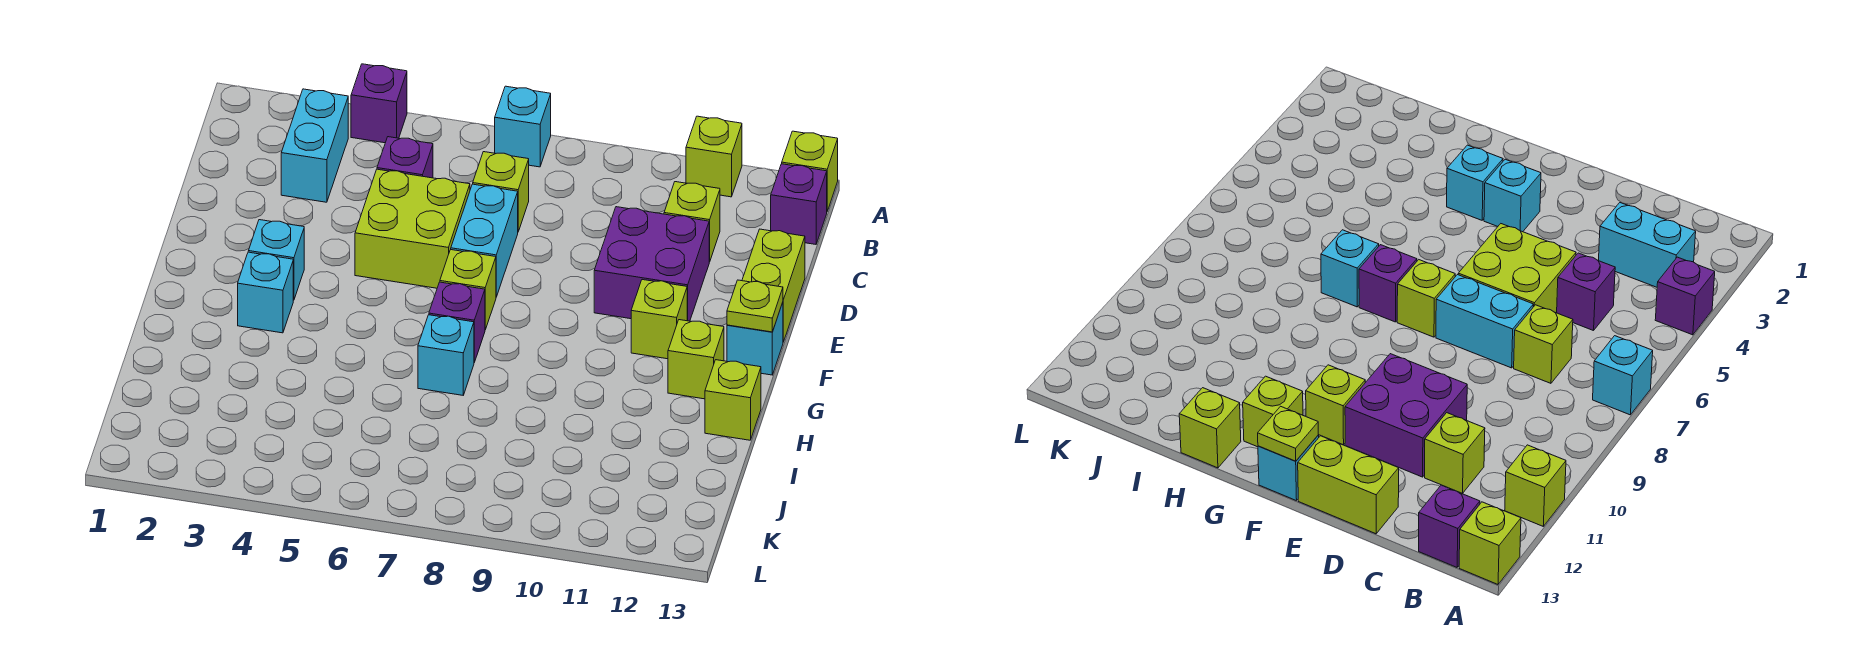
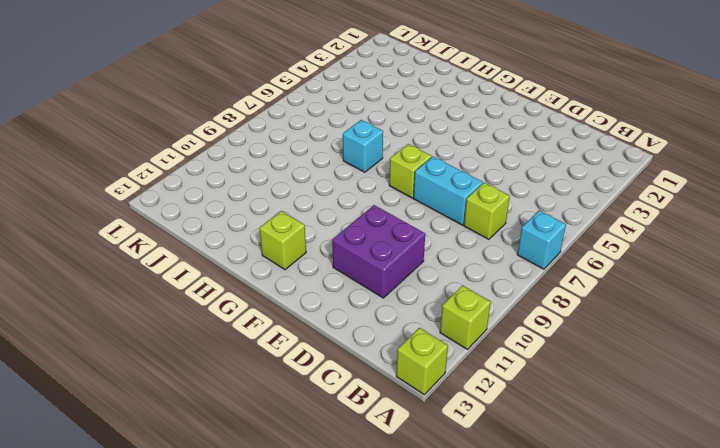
none -> purple 1x1 brick [351,64,407,143]
none -> cyan 1x2 brick [281,89,348,202]
none -> purple 1x1 brick [771,164,827,244]

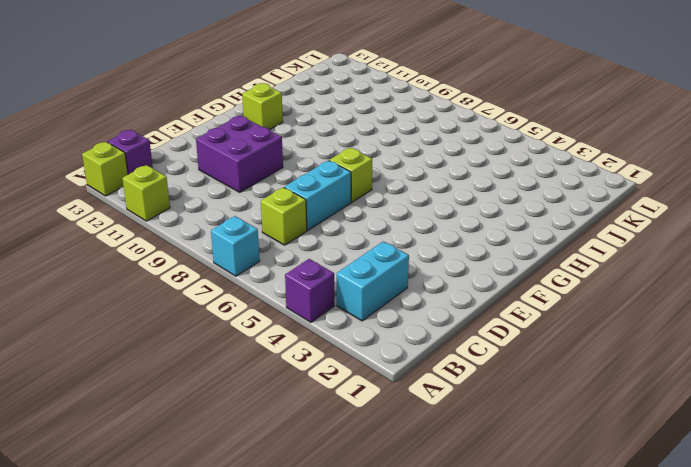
none -> purple 1x1 brick [377,137,433,178]
none -> lime 1x1 brick [664,182,720,262]
none -> lime 2x2 brick [355,169,470,288]

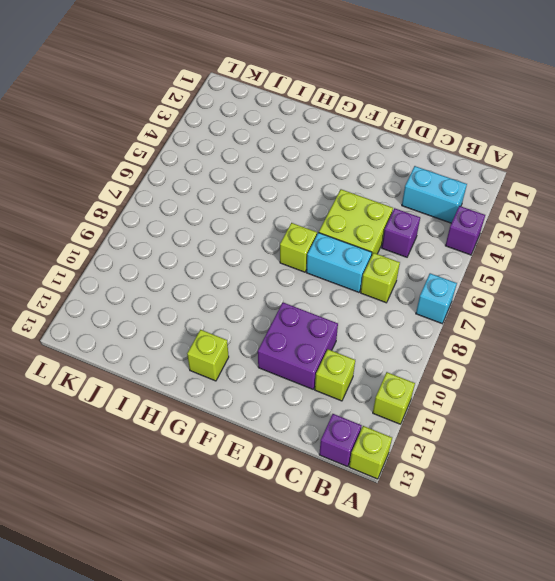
none -> lime 1x2 brick [742,229,805,342]
none -> cyan 1x1 brick [248,220,304,300]
none -> lime 1x1 brick [631,280,687,359]

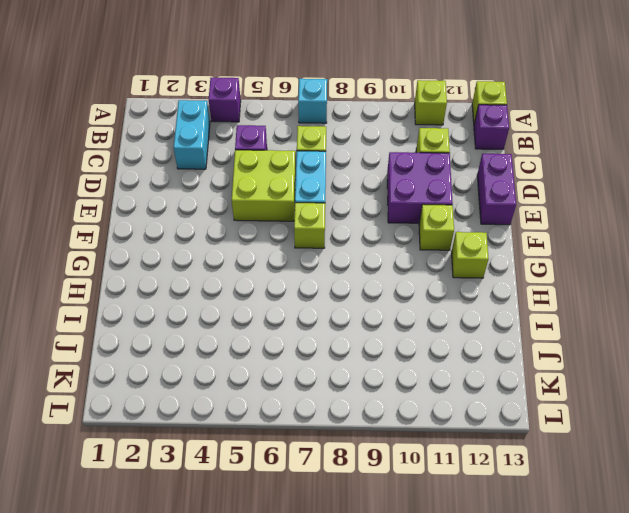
purple 1x2 brick [477,154,516,225] -> lime 1x2 brick [742,229,805,342]
none -> cyan 1x1 brick [248,220,304,300]
none -> cyan 1x1 brick [727,302,783,375]
none -> cyan 1x1 brick [238,252,293,333]

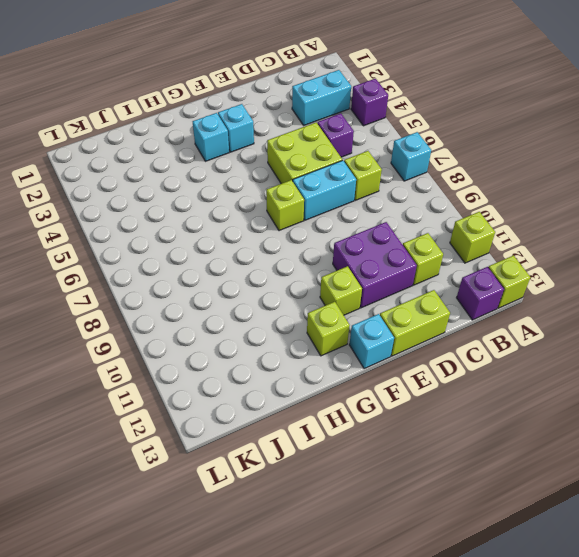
none -> purple 1x1 brick [429,282,485,362]
none -> cyan 1x1 brick [418,315,474,395]
none -> lime 1x1 brick [705,360,761,440]

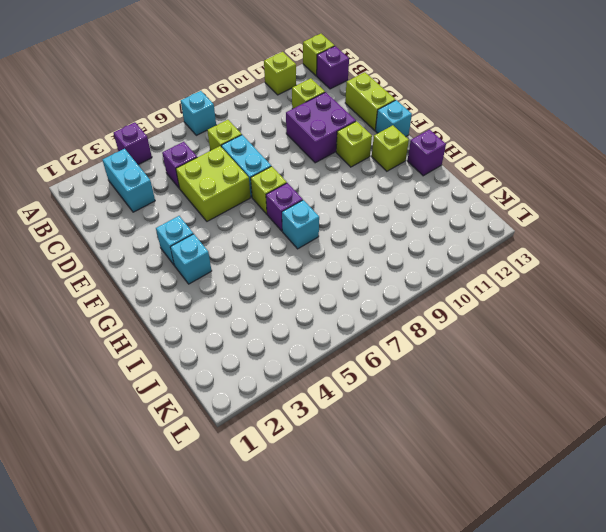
purple 1x1 brick [407,130,446,176] -> lime 1x1 brick [705,360,761,440]
none -> lime 1x1 plate [727,280,783,332]

